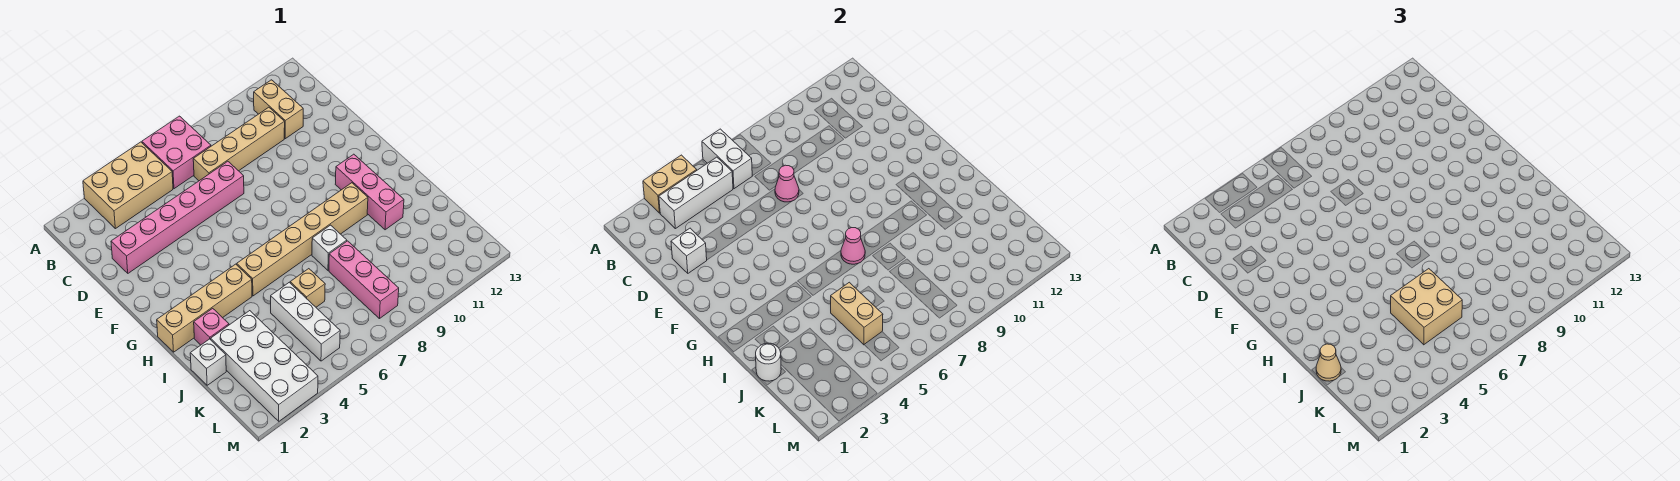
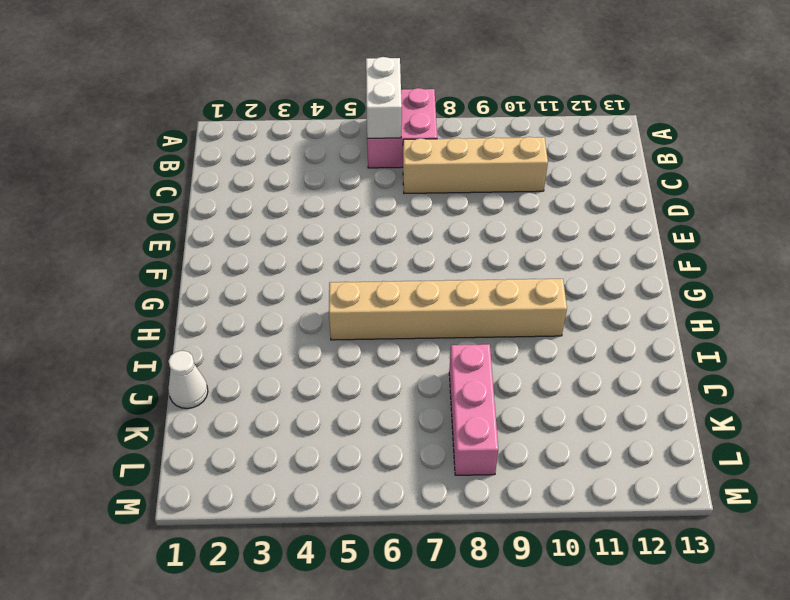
white 1x1 cone [168,351,208,409] -> white 1x1 brick [190,339,226,385]
none -> tan 2x3 brick [83,142,173,229]
none -> tan 1x2 brick [254,80,303,139]
none -> pink 1x6 brick [111,161,244,273]

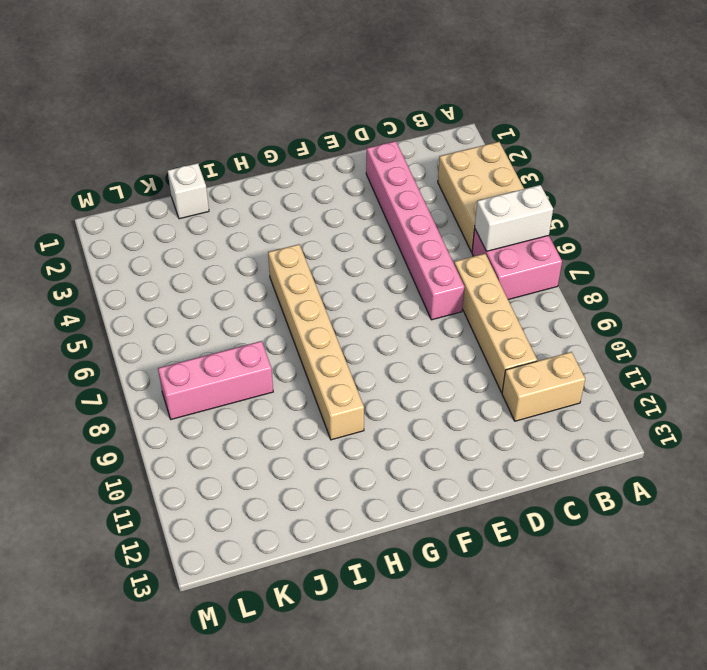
none -> pink 1x3 brick [335,154,404,230]
none -> tan 1x4 brick [157,264,252,352]
none -> pink 1x1 brick [194,308,229,345]

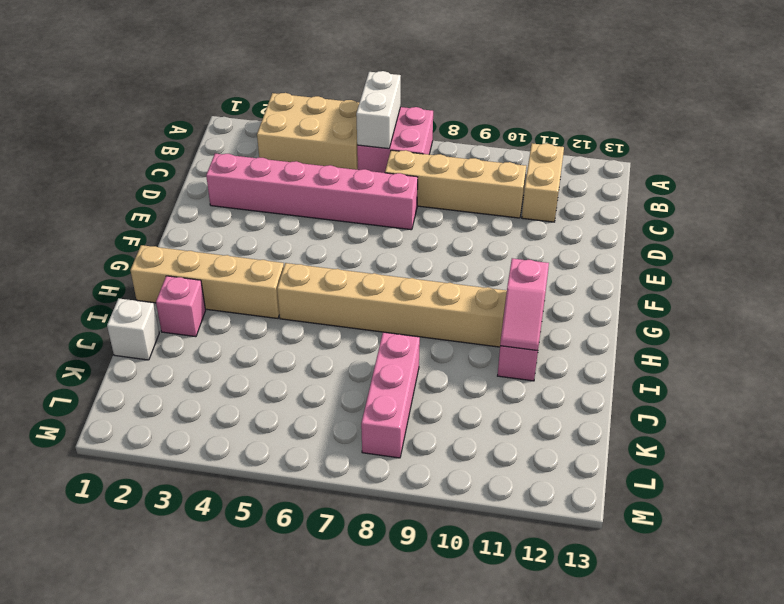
pink 1x2 slope [500,258,549,351] -> none
none -> white 1x1 brick [312,225,347,270]
none -> white 2x4 brick [211,311,318,421]
none -> white 1x3 brick [271,282,340,361]

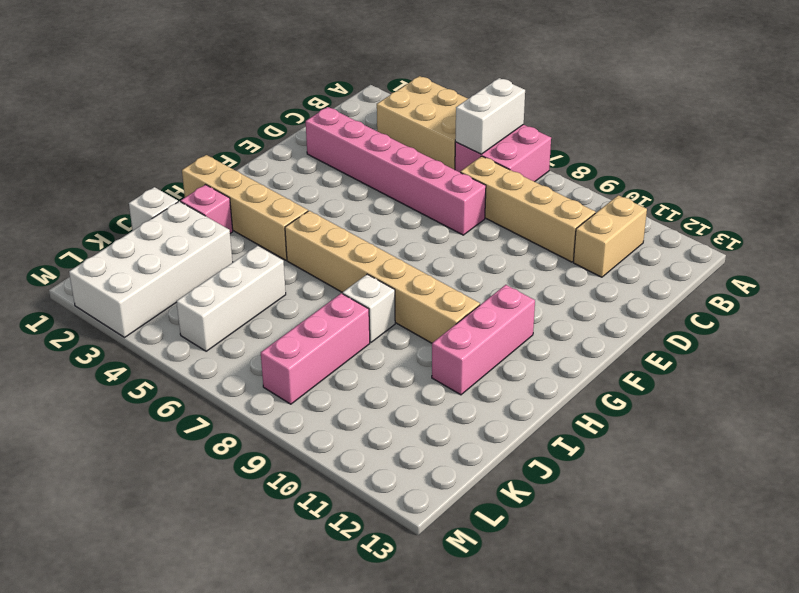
none -> tan 1x1 brick [290,269,325,307]
none -> tan 1x2 brick [643,155,697,213]
none -> white 1x3 brick [659,157,733,229]

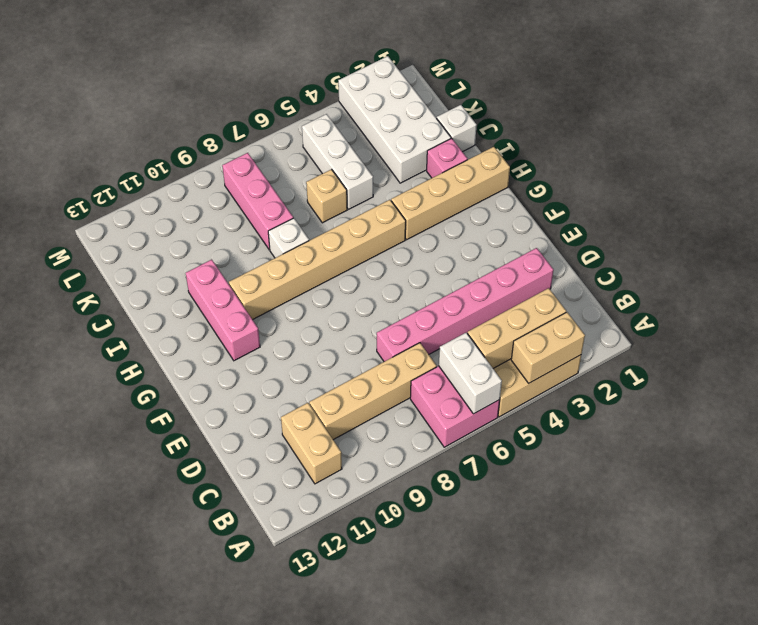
tan 1x3 brick [468,288,566,368] -> white 1x3 brick [659,157,733,229]
none -> white 1x1 brick [671,228,707,273]
none -> pink 1x1 cone [775,165,799,202]
none -> pink 1x1 cone [841,228,865,264]

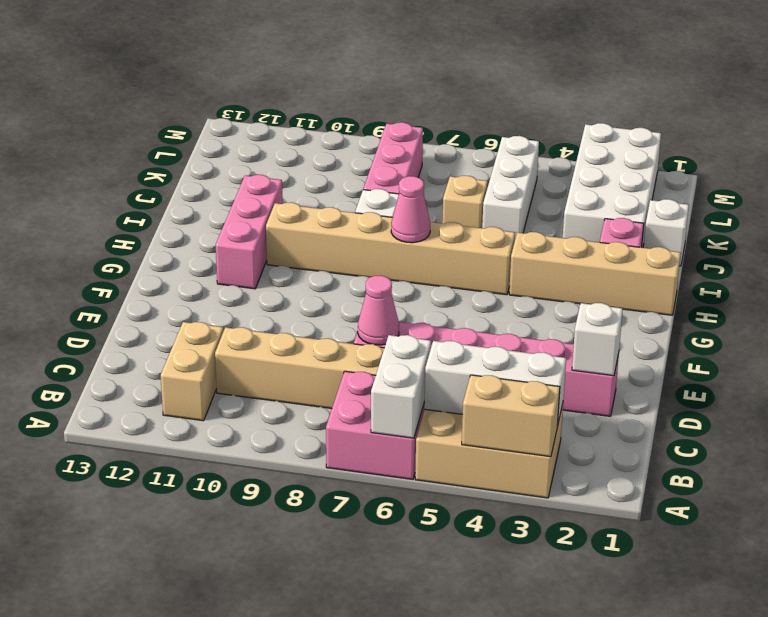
none -> white 1x1 round brick [756,343,781,381]
none -> tan 1x2 brick [831,282,883,345]
none -> tan 1x1 cone [1316,344,1341,381]

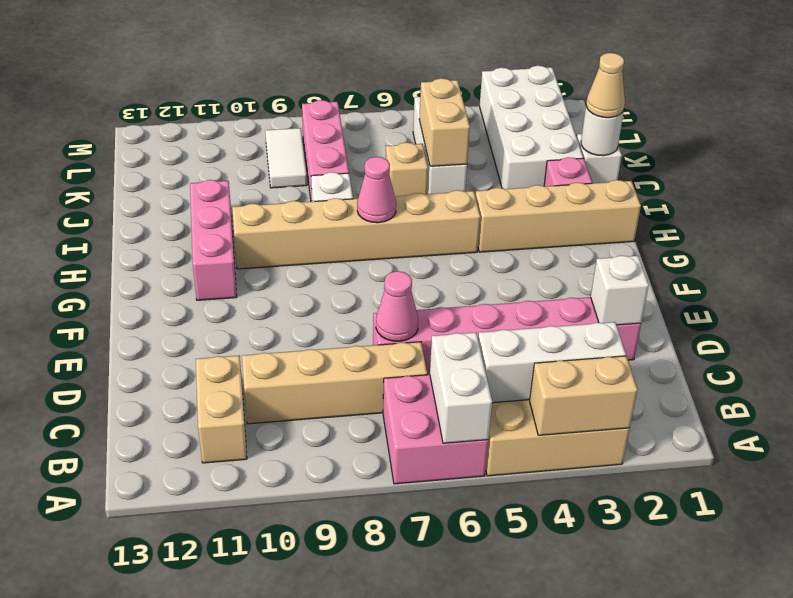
white 1x2 tile [265,128,307,188] -> none
none -> tan 2x2 brick [1391,269,1462,345]

